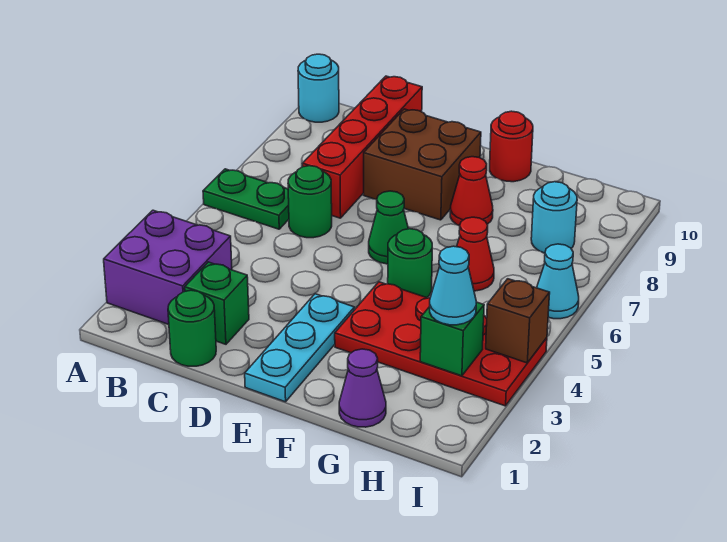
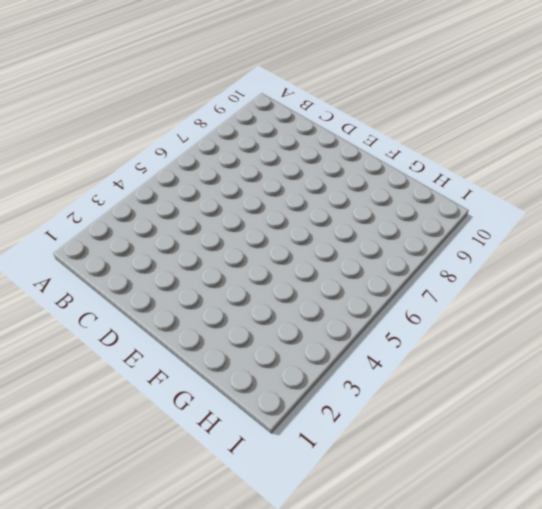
none -> purple 2x2 brick [104,210,232,324]
none -> green 1x2 plate [203,169,289,229]
none -> cyan 1x1 round brick [298,54,339,122]

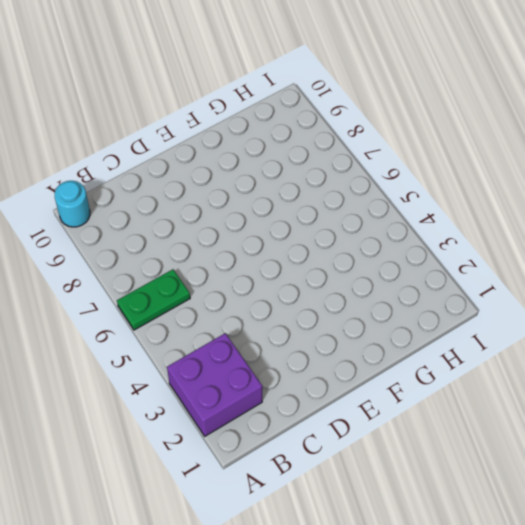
none -> green 1x1 round brick [168,290,216,366]
none -> green 1x1 brick [185,262,249,344]
none -> green 1x1 round brick [288,166,332,238]

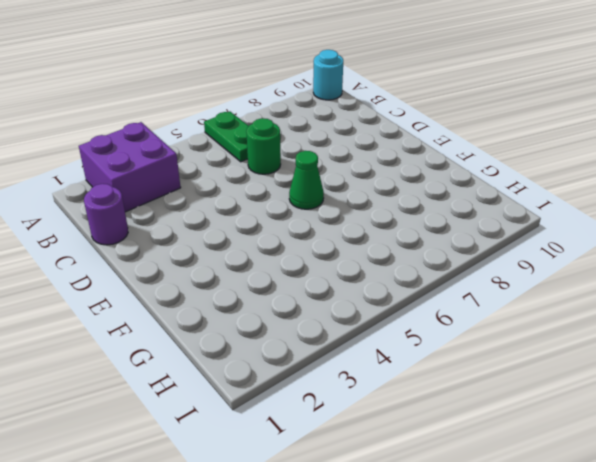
purple 1x1 round brick [84,184,128,245] -> green 1x1 round brick [168,290,216,366]
none -> green 1x1 brick [185,262,249,344]
none -> red 1x4 brick [303,76,422,218]
none -> brown 2x2 brick [364,109,481,220]

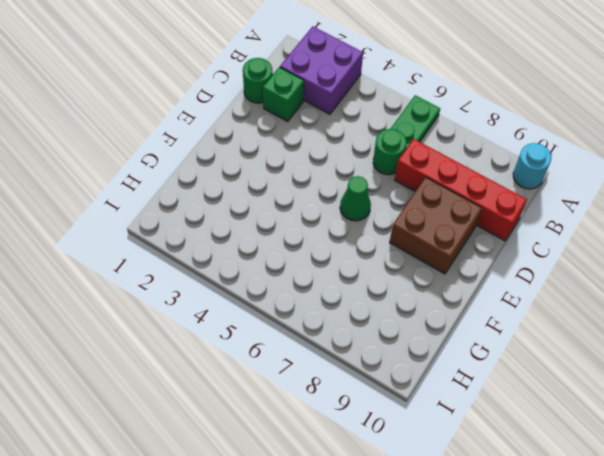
none -> cyan 1x3 plate [245,294,354,402]
none -> red 2x4 plate [335,282,547,406]
none -> green 1x1 round brick [388,229,432,298]

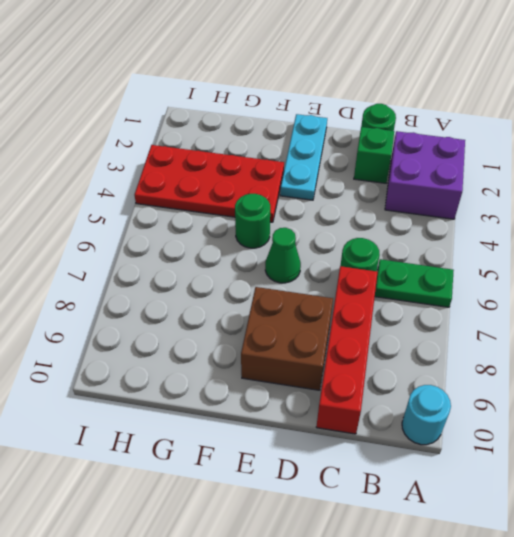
none -> red 1x1 cone [450,157,493,226]
none -> red 1x1 round brick [490,111,533,182]
none -> purple 1x1 cone [339,349,386,427]

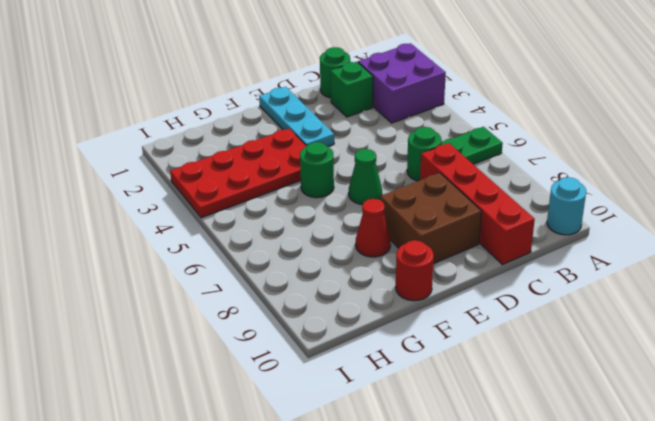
none -> purple 1x1 cone [339,349,386,427]
none -> red 1x1 cone [457,217,494,291]
none -> cyan 1x1 round brick [531,182,577,253]

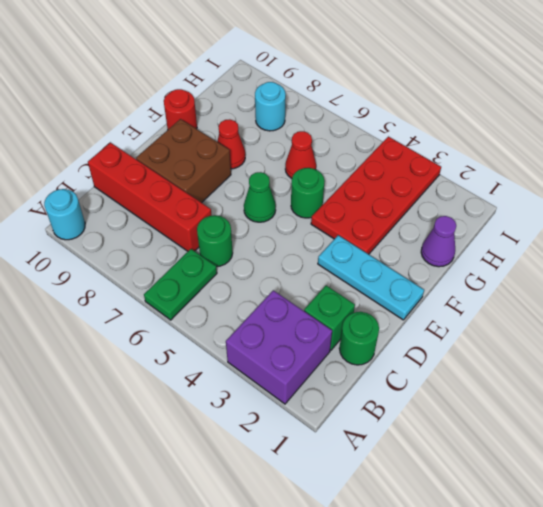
none -> cyan 1x1 cone [537,244,579,319]
none -> green 1x1 brick [420,302,484,376]
none -> brown 1x1 brick [486,279,550,363]

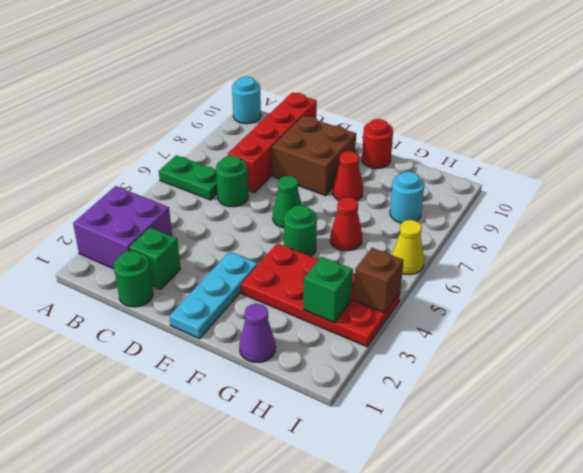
yellow 1x1 cone [392,220,424,275] -> cyan 1x1 cone [537,244,579,319]
none -> cyan 1x1 cone [430,246,476,325]

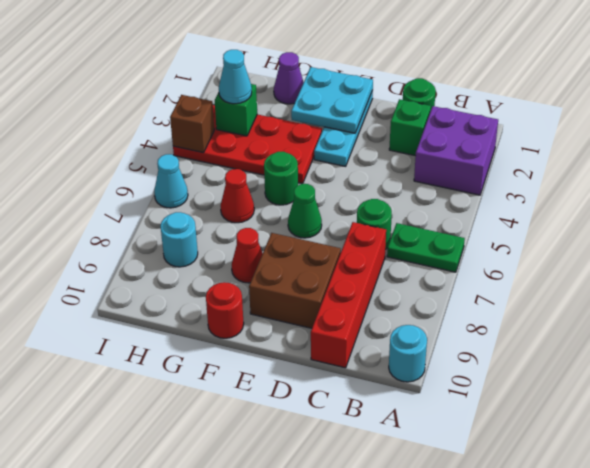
cyan 2x2 plate [291,67,373,133] -> none

